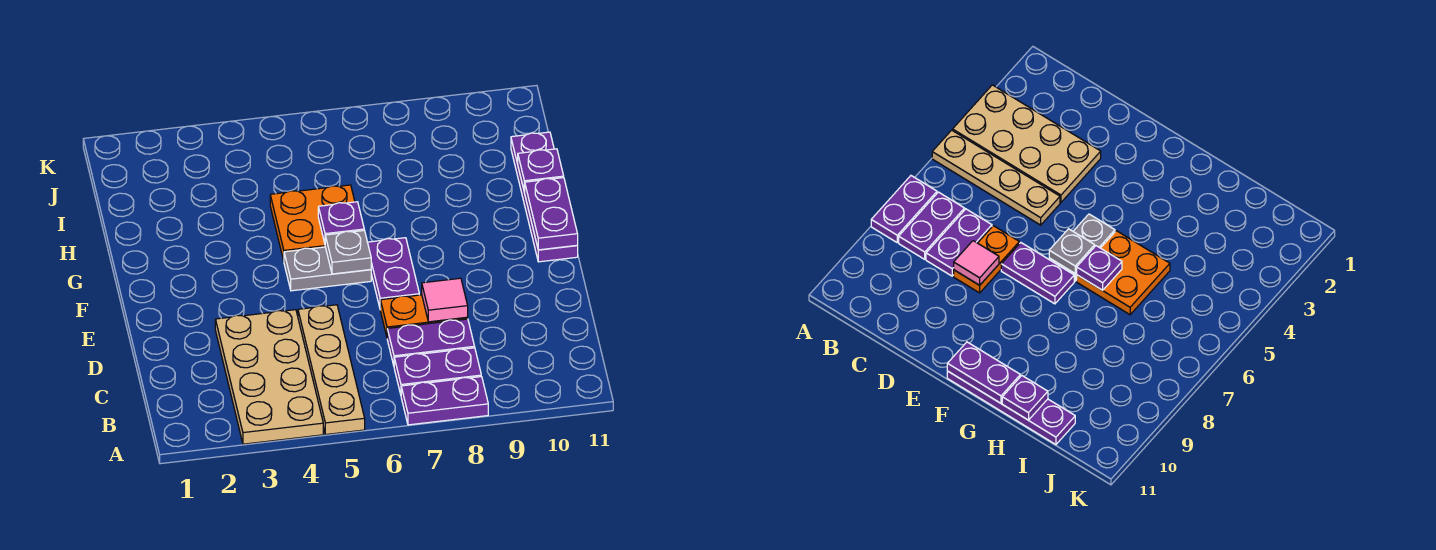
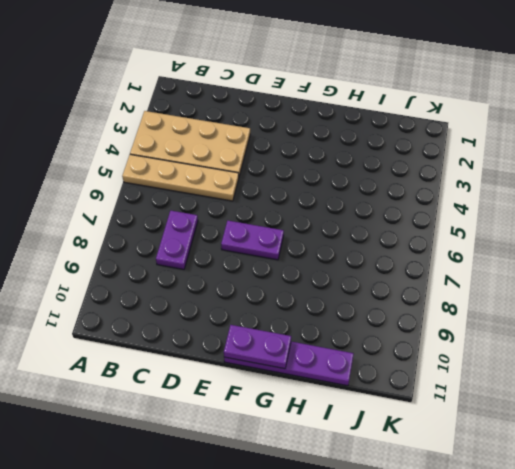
none -> purple 1x2 plate [401,377,488,425]
none -> purple 1x2 plate [394,348,481,394]
none -> orange 1x2 plate [380,295,468,336]

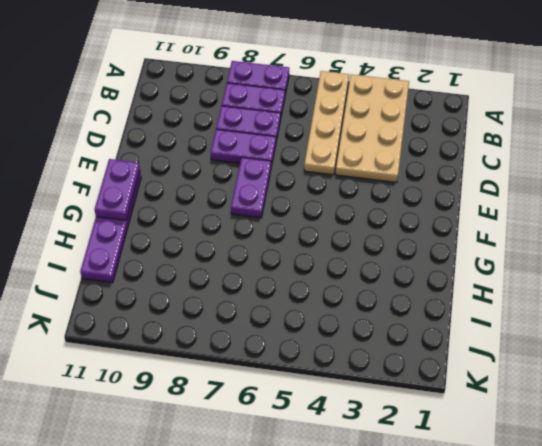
purple 1x2 plate [211,129,276,167] -> orange 1x2 plate [380,295,468,336]
none -> grey 1x2 plate [284,247,371,291]
none -> orange 2x2 plate [270,185,355,261]
none -> pink 1x1 tile [422,278,468,322]

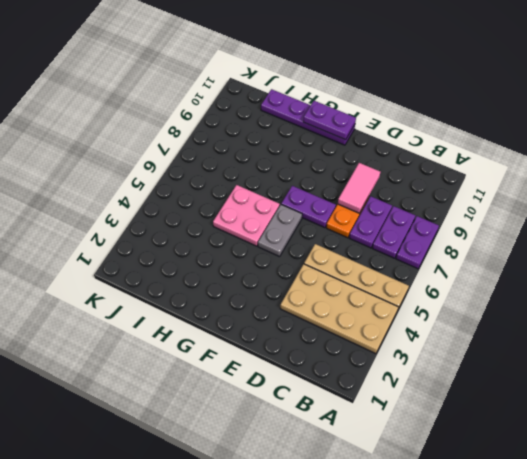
pink 1x2 tile [338,163,380,213] -> pink 1x1 tile [422,278,468,322]
pink 2x2 plate [213,185,280,246] -> orange 2x2 plate [270,185,355,261]
none -> grey 1x1 plate [325,230,371,274]
none -> purple 1x1 plate [318,202,364,243]
none -> purple 1x1 plate [518,149,564,192]

